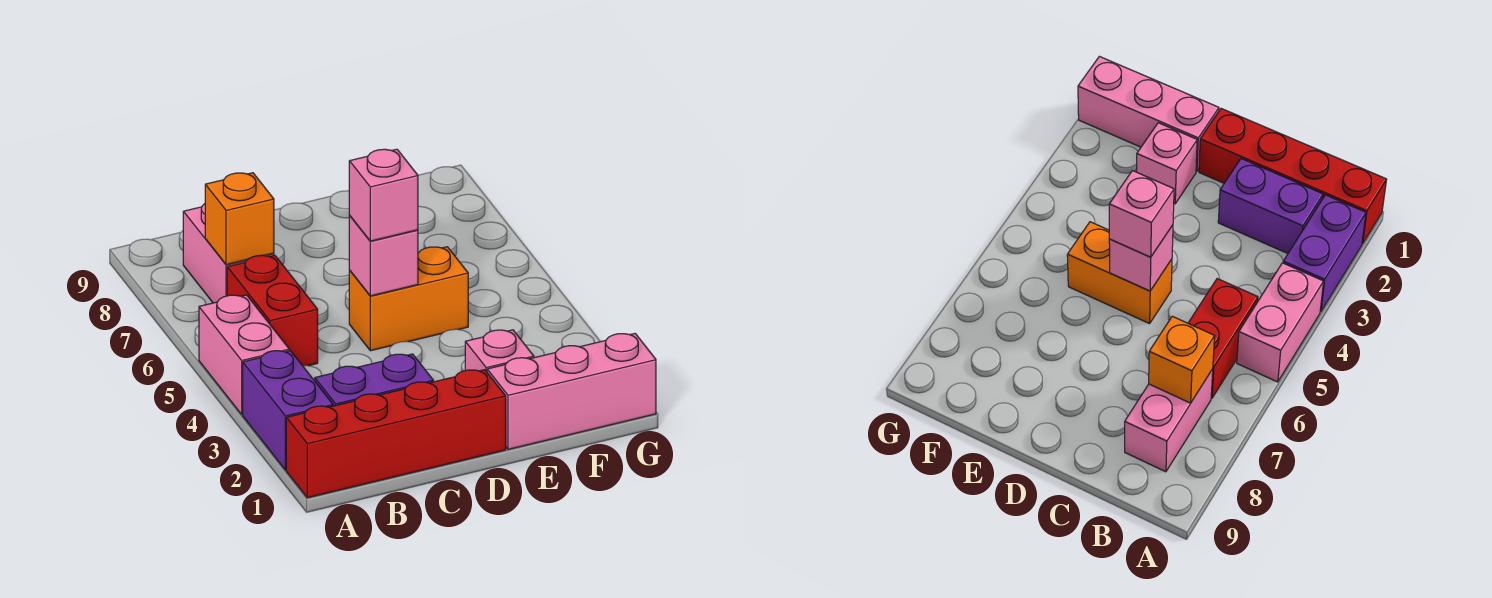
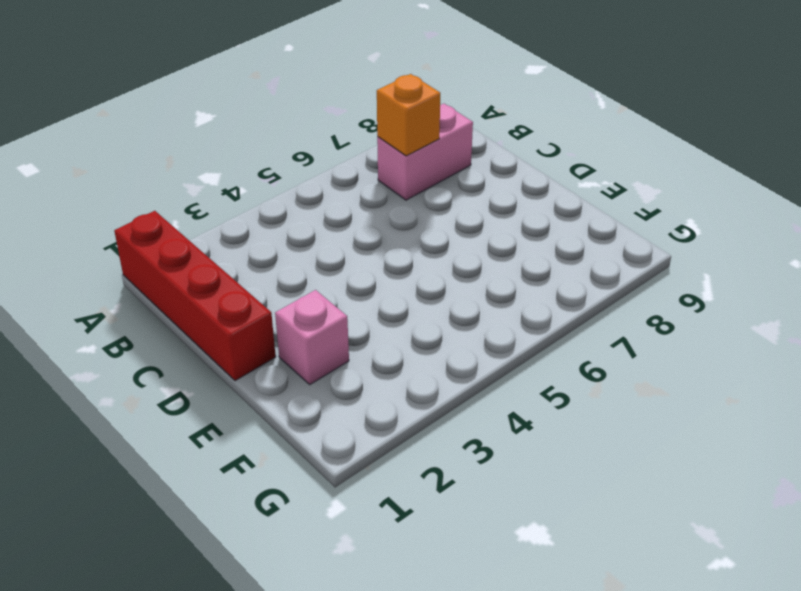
none -> purple 1x2 brick [243,351,333,470]
none -> pink 1x2 brick [199,295,289,415]
none -> purple 1x2 brick [315,354,434,406]

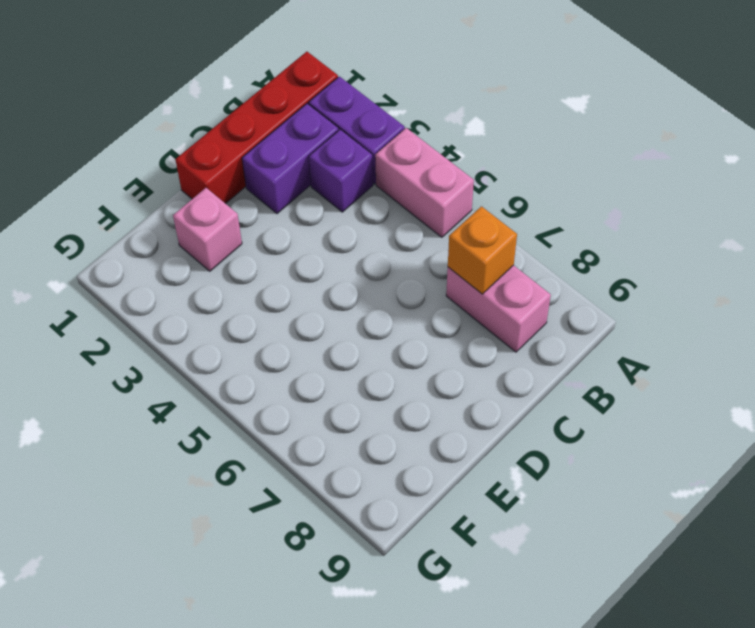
purple 1x1 brick [309,130,373,212] -> none
none -> red 1x2 brick [227,255,318,366]
none -> orange 1x2 brick [349,247,468,351]
none -> pink 1x3 brick [487,334,656,449]

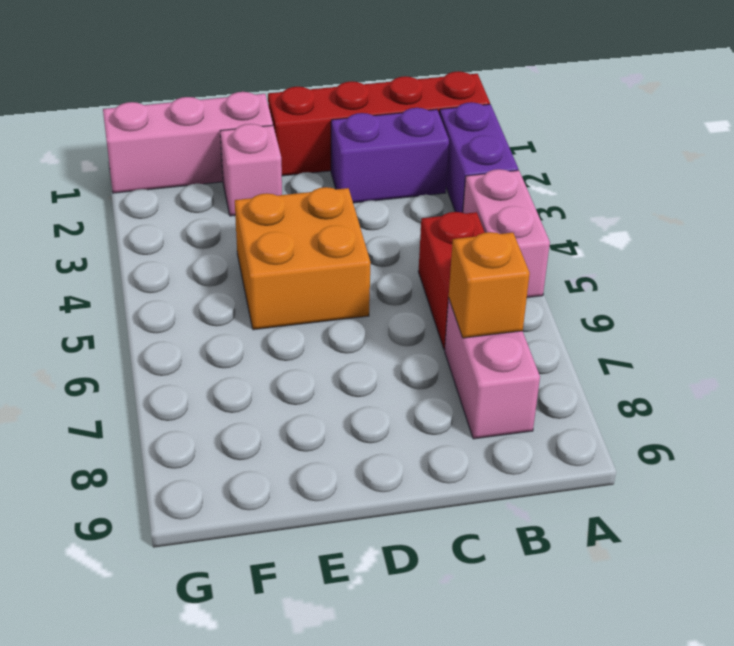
orange 2x2 brick [235,187,371,330] -> orange 1x2 brick [349,247,468,351]
none -> pink 1x1 brick [349,216,418,296]
none -> pink 1x1 brick [349,149,418,241]

